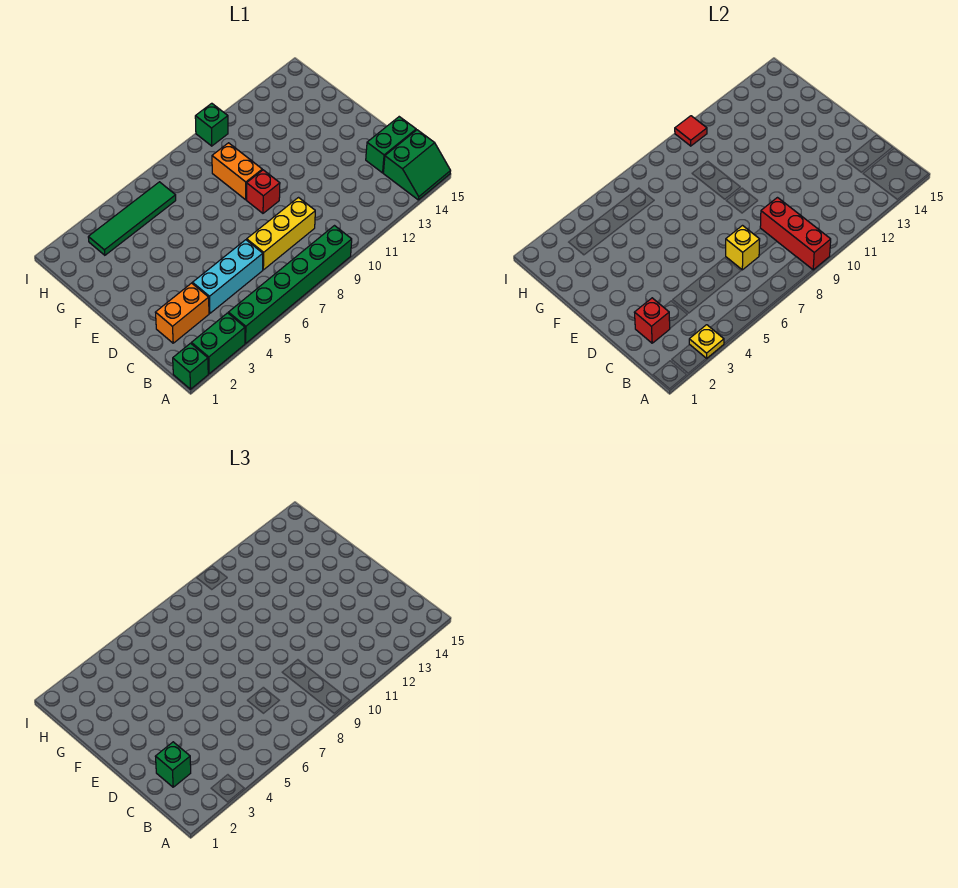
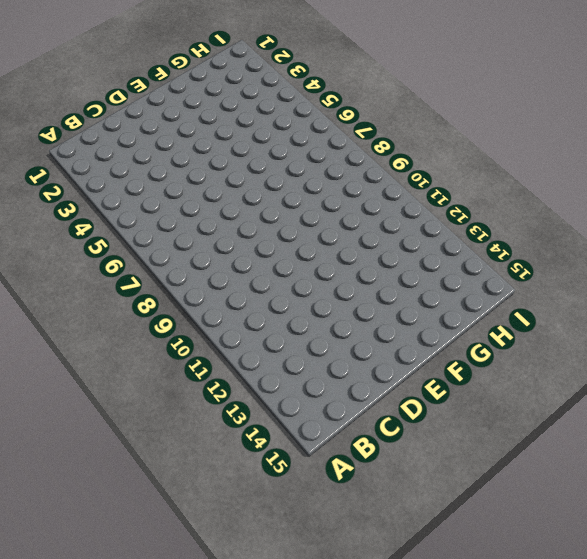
none -> green 1x1 brick [173,343,208,389]
none -> green 1x2 brick [191,313,245,374]
none -> green 1x6 brick [228,226,352,343]

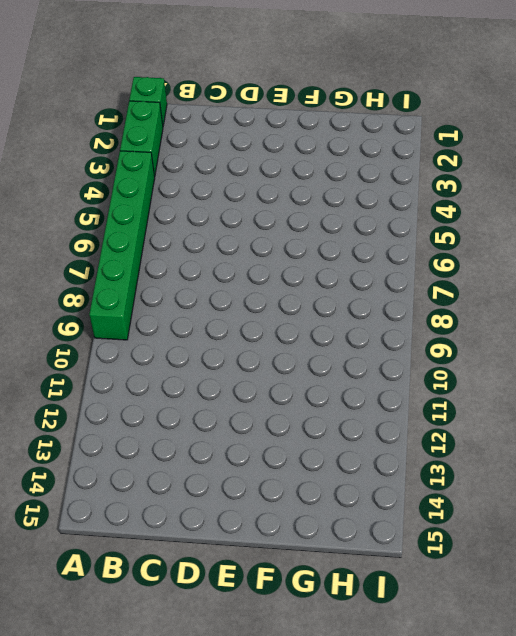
none -> green 2x2 slope [383,130,450,200]
none -> orange 1x2 brick [155,283,209,343]
none -> cyan 1x3 brick [193,240,263,313]

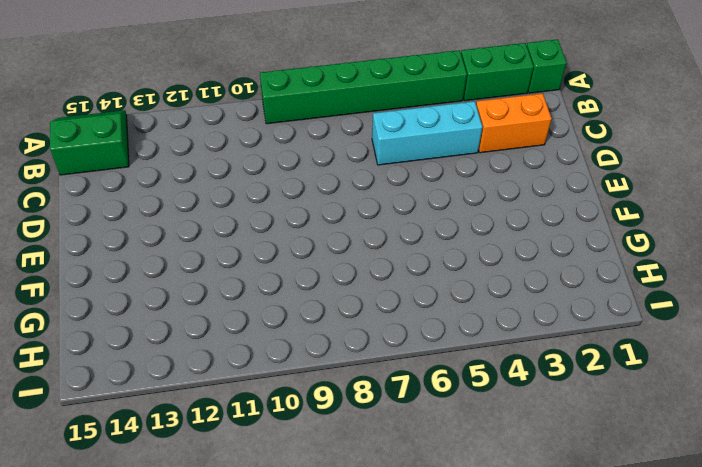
none -> yellow 1x3 brick [247,198,315,270]
none -> green 1x2 brick [366,117,416,173]
none -> red 1x1 brick [247,170,280,213]

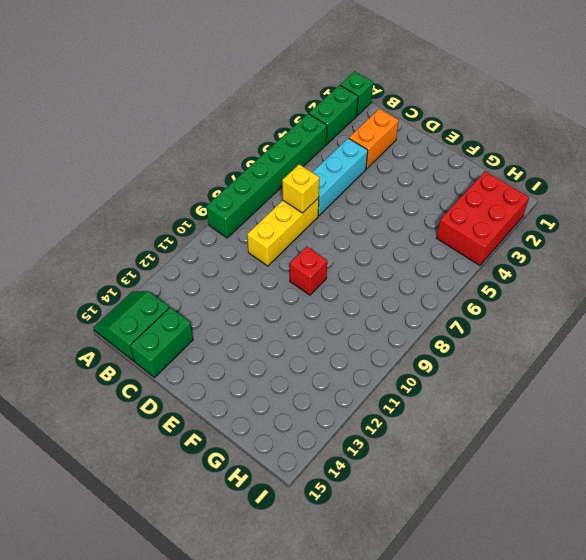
red 2x3 brick [437,171,529,265] -> green 1x4 tile [88,182,176,255]
none -> orange 1x2 brick [212,143,262,200]
none -> green 1x1 brick [195,103,228,146]
none -> yellow 1x1 plate [689,325,724,359]

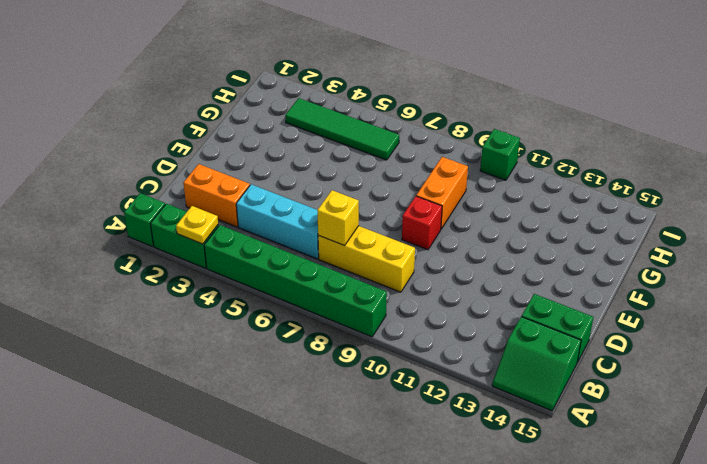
none -> red 1x3 brick [760,198,831,270]
none -> red 1x1 brick [634,298,670,343]
none -> red 1x1 tile [675,116,707,146]

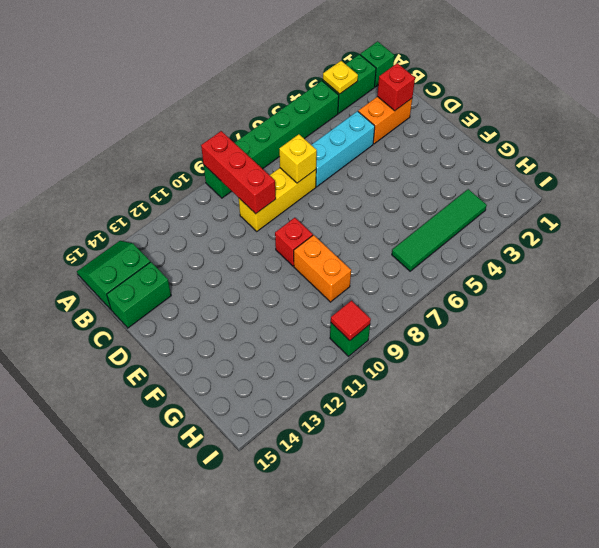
none -> green 1x1 brick [155,742,191,787]

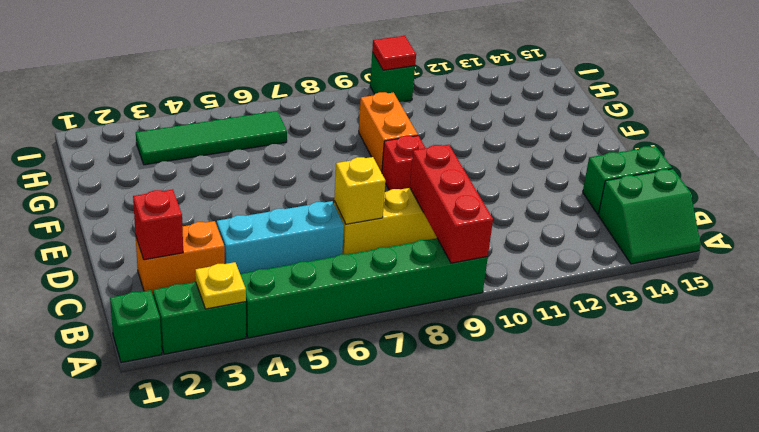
none -> green 1x1 brick [155,742,191,787]

